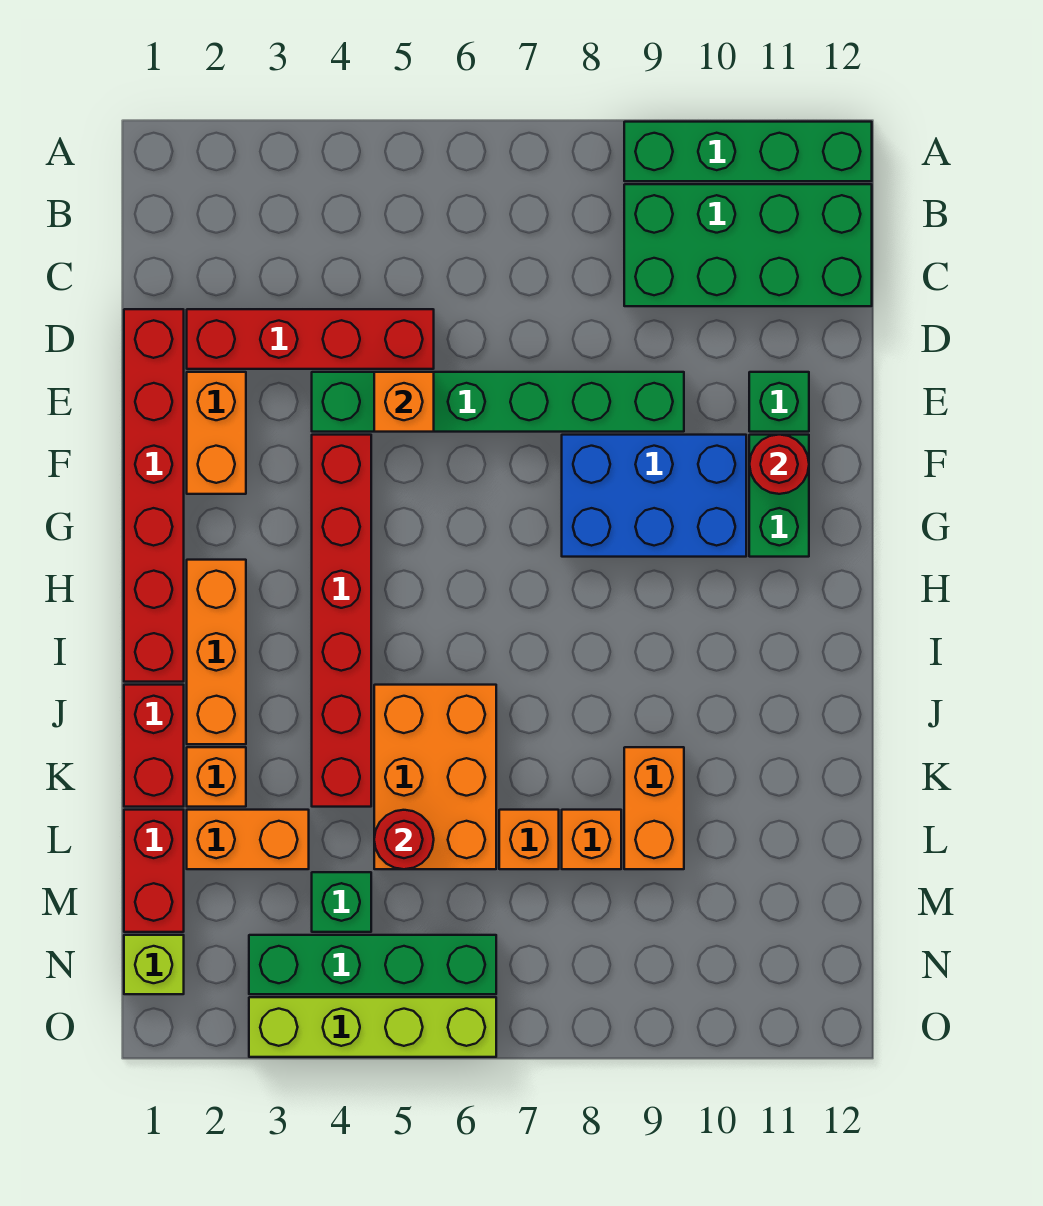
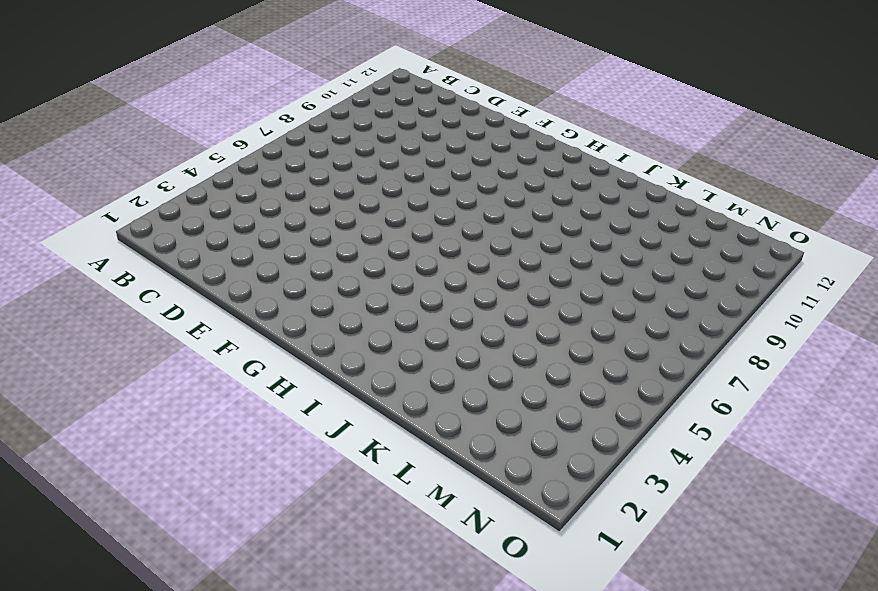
none -> green 1x4 brick [624,122,872,181]
none -> green 2x4 brick [624,184,872,306]
none -> red 1x6 brick [124,309,184,682]

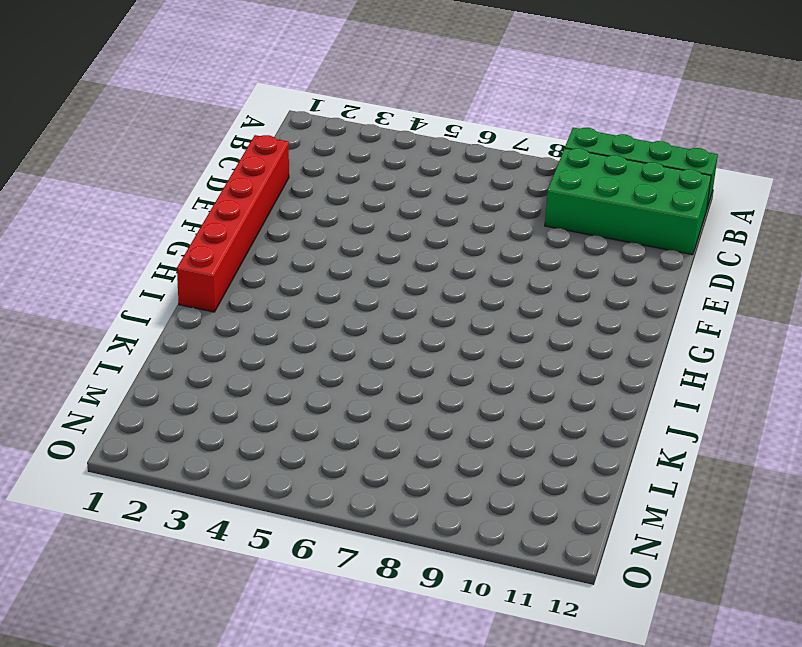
none -> red 1x4 brick [187,309,434,369]
none -> orange 1x2 brick [187,372,246,494]
none -> green 1x6 brick [312,372,684,432]

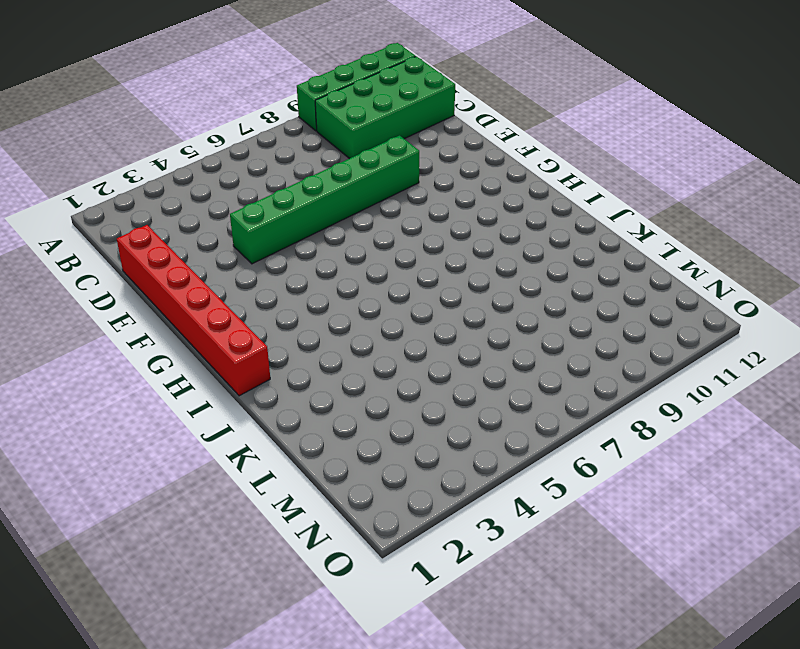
none -> red 1x4 brick [187,309,434,369]
none -> orange 1x2 brick [187,372,246,494]
none -> green 1x1 brick [749,372,809,432]

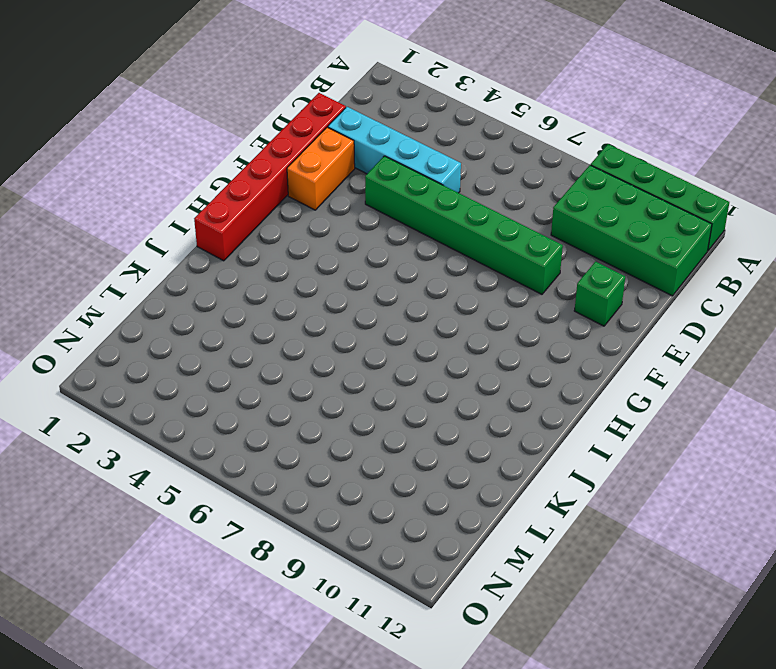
cyan 1x4 brick [328,107,461,193] -> red 1x4 brick [187,309,434,369]
none -> red 1x6 brick [312,435,371,807]
none -> blue 2x3 brick [562,435,746,557]
none -> green 1x2 brick [749,435,809,557]

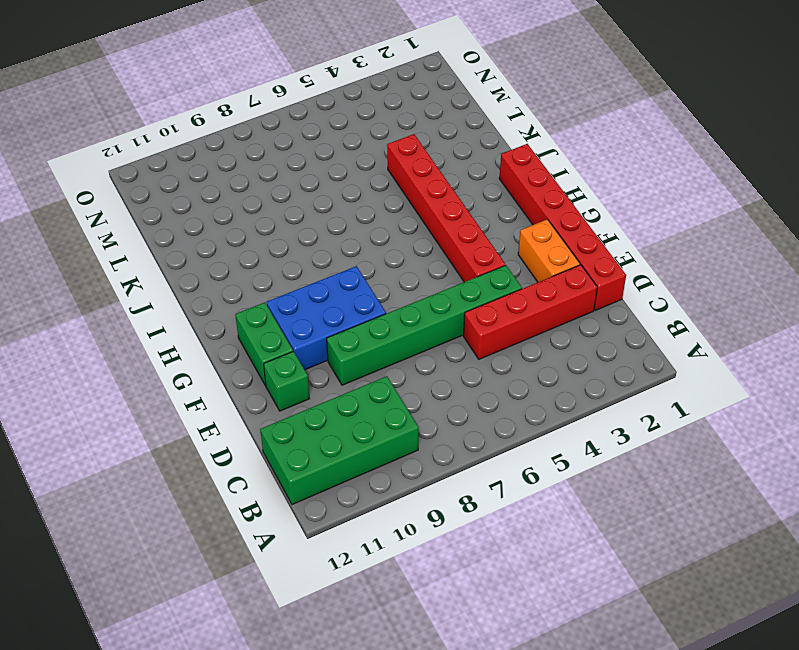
none -> green 1x4 brick [624,122,872,181]
none -> orange 1x3 brick [187,560,246,744]
none -> red 1x2 brick [124,685,184,807]

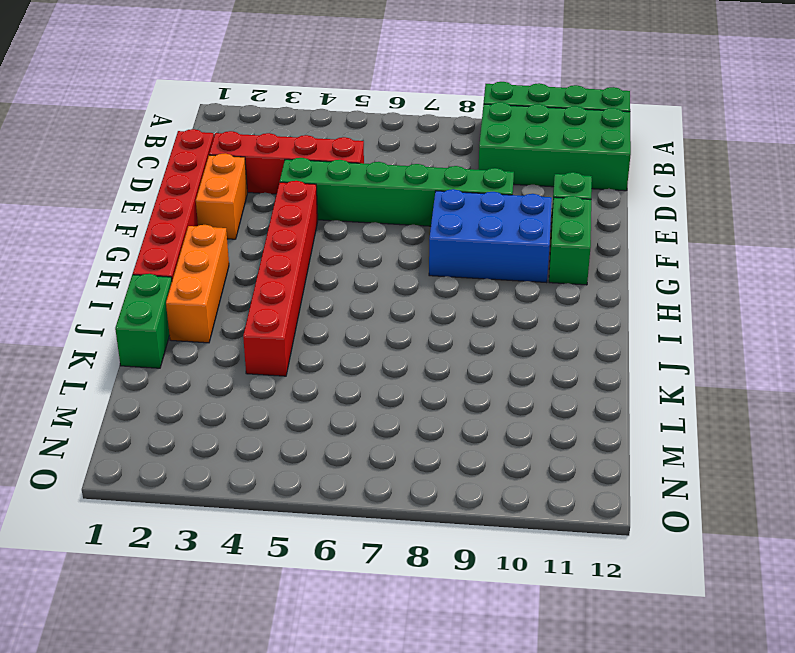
green 1x2 brick [115,274,172,368] -> red 1x2 brick [124,685,184,807]
none -> orange 2x3 brick [374,685,496,869]
none -> orange 1x1 brick [187,747,246,807]
none -> orange 1x2 brick [624,747,684,869]

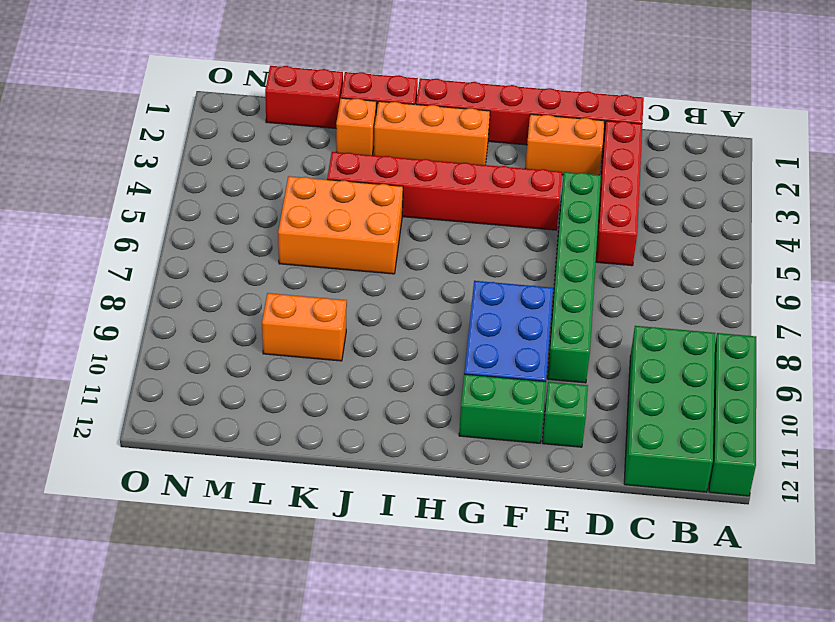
none -> orange 1x2 brick [187,810,309,869]
none -> orange 1x1 brick [499,810,559,869]
none -> orange 1x1 brick [562,810,621,869]

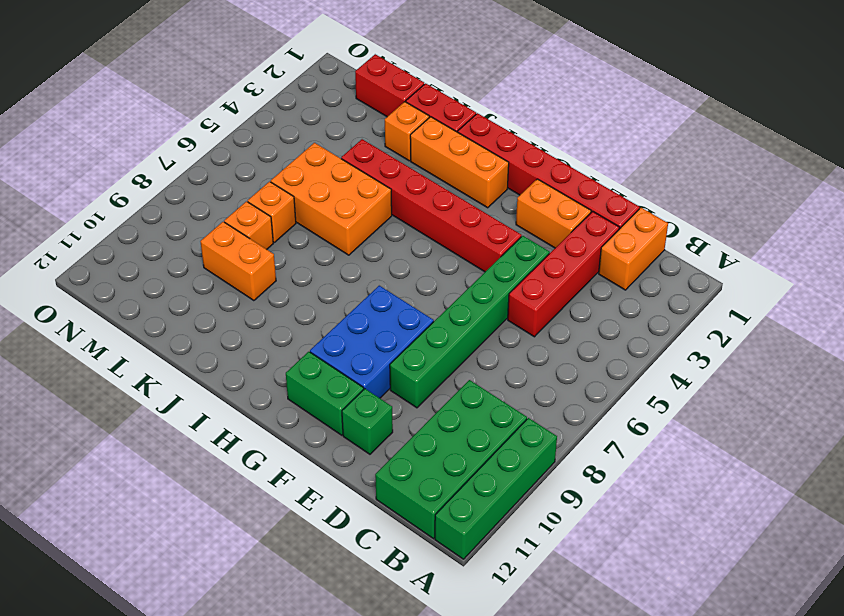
orange 1x2 brick [599,208,668,290] -> orange 1x2 brick moved to [187,810,309,869]
none -> green 1x1 brick [312,872,371,932]
none -> lime 1x1 brick [124,935,184,994]
none -> green 1x4 brick [249,935,496,994]

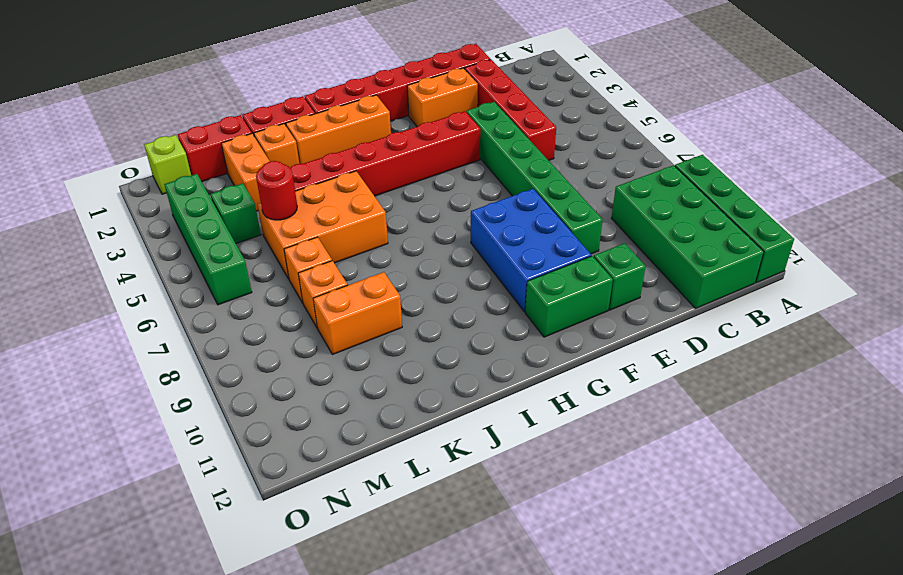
none -> lime 1x4 brick [249,997,496,1057]
none -> orange 1x1 brick [374,372,434,432]
none -> red 1x1 round brick [750,435,809,494]

